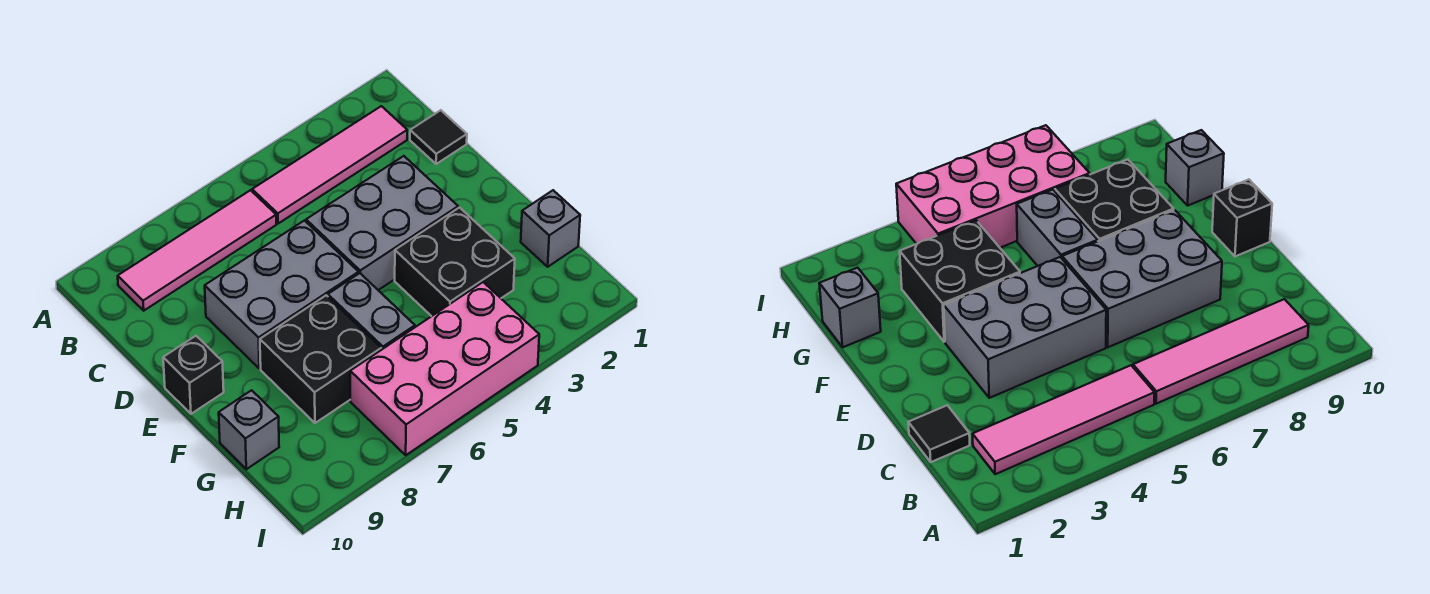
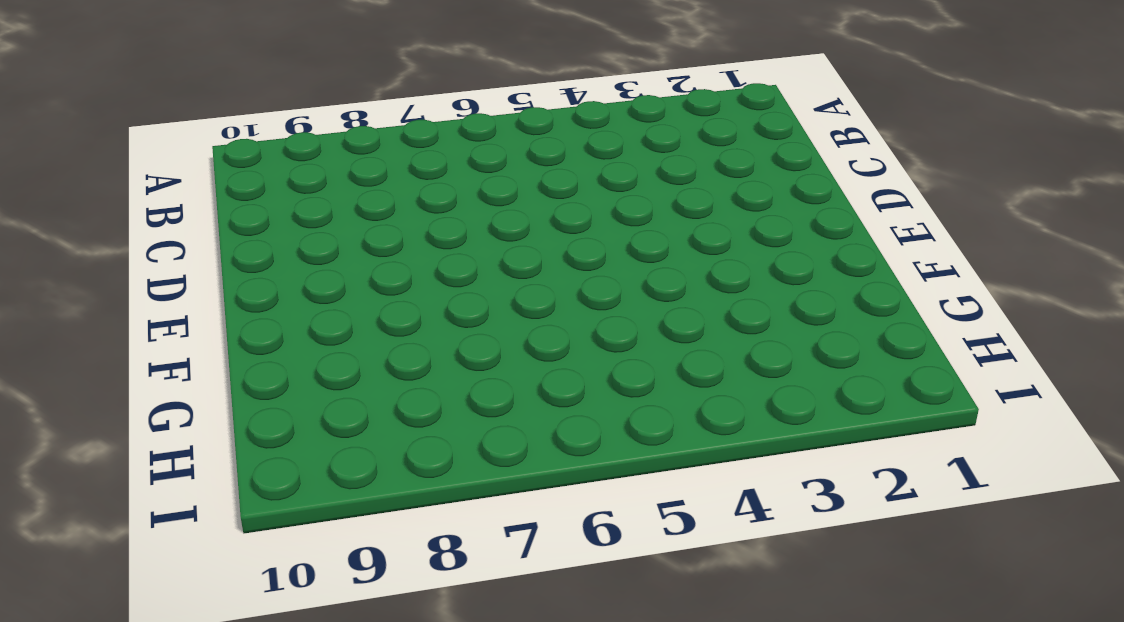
none -> pink 1x4 tile [252,106,407,224]
none -> pink 1x4 tile [118,190,276,311]
none -> black 1x1 tile [410,110,467,164]

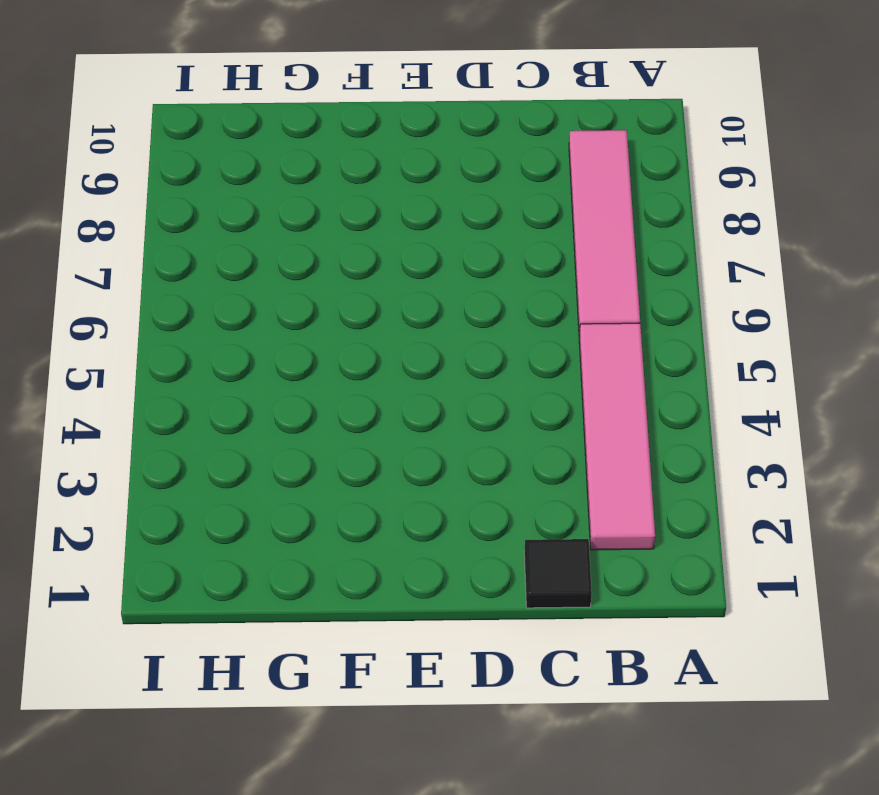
none -> grey 2x3 brick [306,156,458,290]
none -> grey 2x3 brick [205,221,359,369]
none -> black 1x1 brick [163,336,224,414]

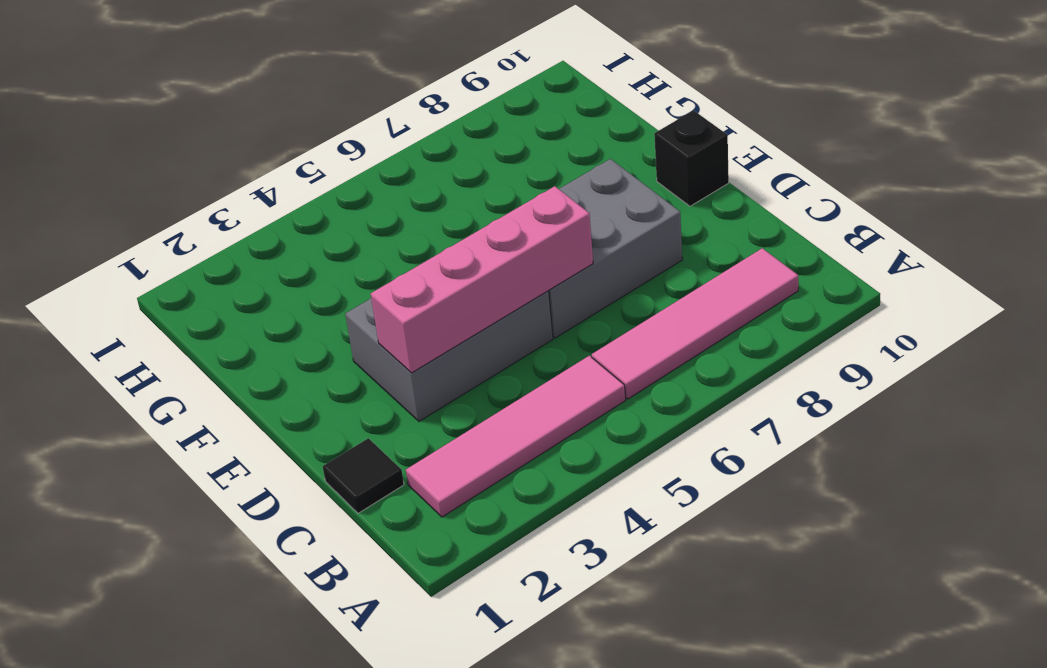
pink 1x4 brick [371,186,593,373] -> none
none -> black 2x2 brick [395,208,515,316]
none -> grey 1x2 brick [328,273,415,350]
none -> black 2x2 brick [260,295,381,423]

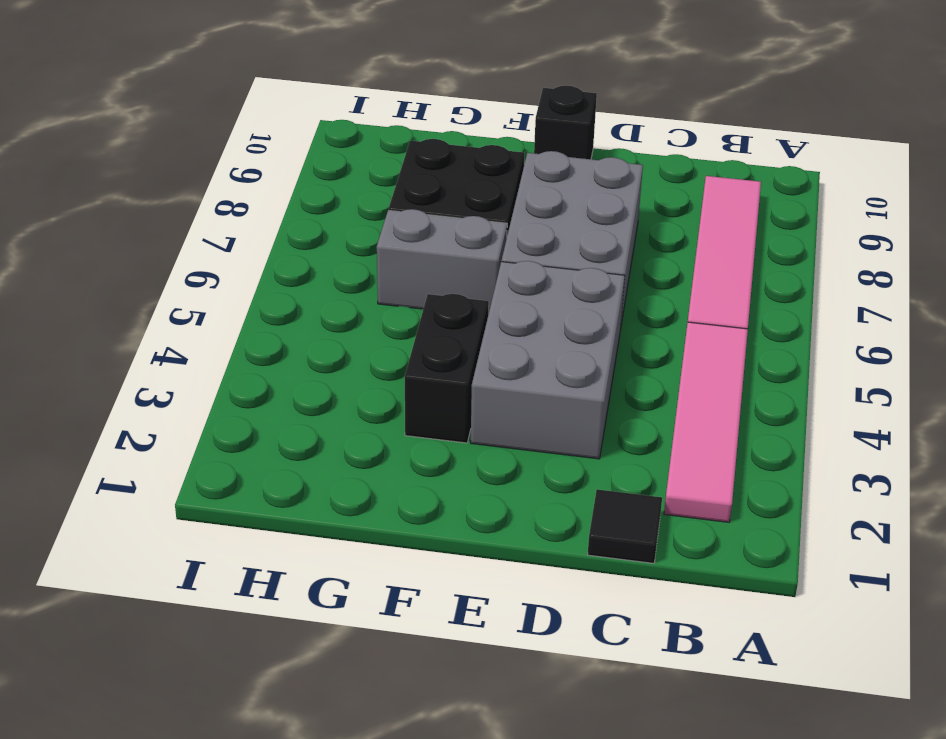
black 1x2 brick [405,294,489,443] -> black 2x2 brick [395,208,515,316]
none -> grey 1x1 brick [521,190,580,267]
none -> grey 1x1 brick [219,390,279,469]
none -> pink 2x4 brick [350,282,539,455]

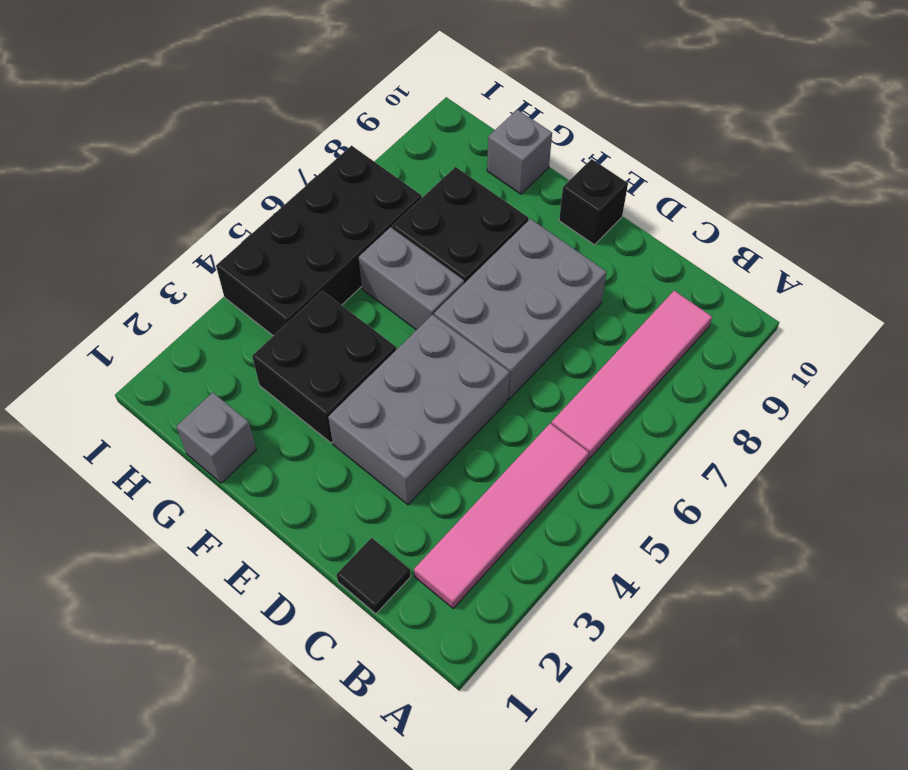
black 2x4 brick [216,146,422,336] -> pink 2x4 brick [350,282,539,455]

